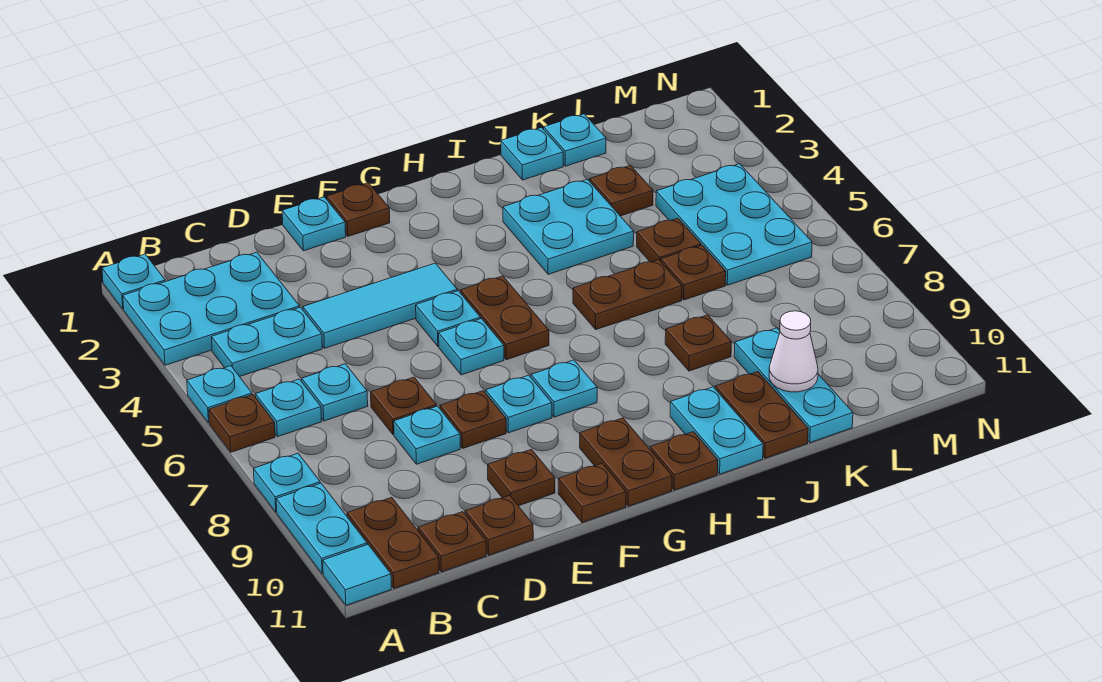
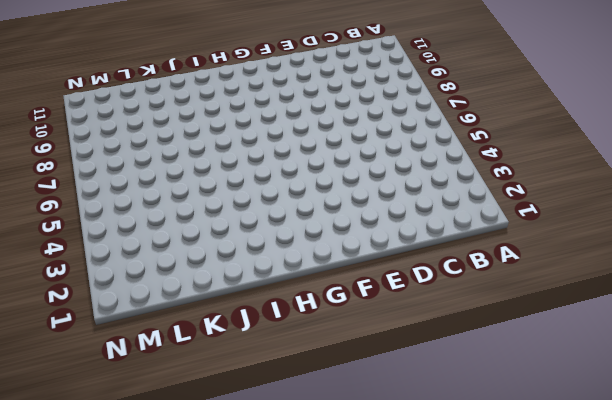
none -> cyan 1x1 plate [102,254,165,309]
none -> cyan 2x3 plate [123,252,300,365]
none -> cyan 1x1 plate [187,366,252,423]
none -> brown 1x1 plate [209,395,275,452]

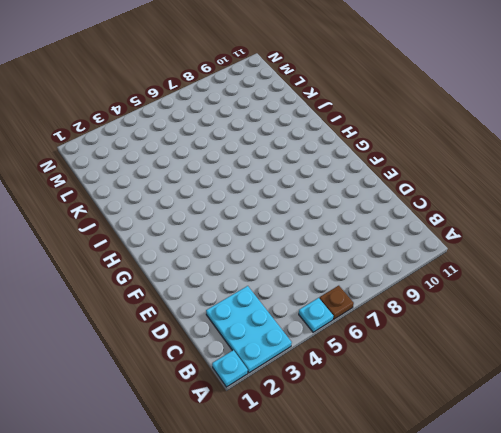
none -> cyan 1x1 plate [254,453,320,512]
none -> cyan 1x2 plate [276,483,367,574]
none -> cyan 1x1 tile [323,544,391,605]
none -> cyan 1x2 plate [211,307,322,377]

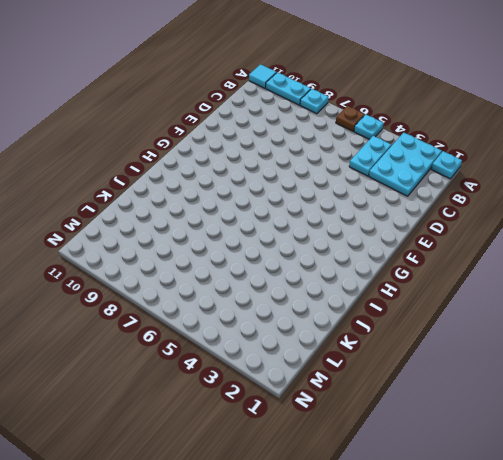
none -> cyan 1x1 plate [255,379,322,437]
none -> brown 1x2 plate [347,497,439,588]
none -> cyan 1x1 plate [302,364,368,421]
none -> brown 1x1 plate [418,512,486,572]

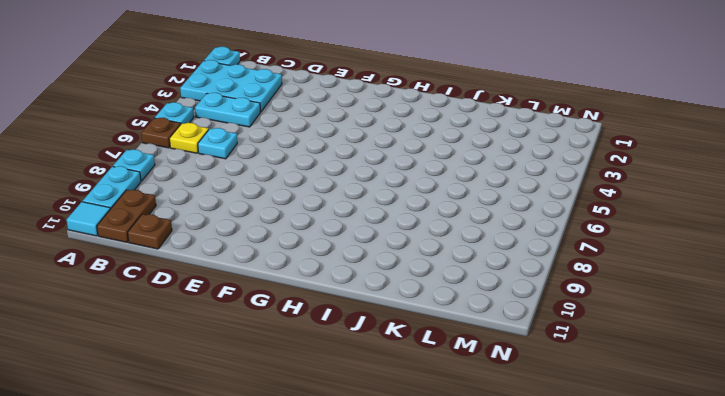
yellow 1x1 plate [169,123,209,153] -> cyan 1x1 plate [255,379,322,437]
none -> cyan 1x3 tile [303,263,457,348]
none -> brown 1x1 plate [371,377,437,435]
none -> cyan 1x1 plate [394,406,460,464]
none -> brown 1x1 plate [465,495,533,555]

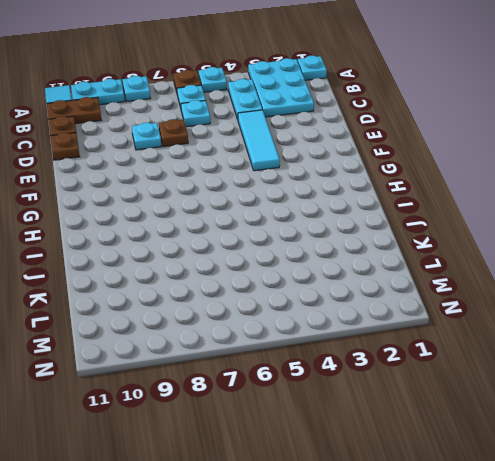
none -> cyan 1x1 plate [282,197,346,251]
none -> brown 1x1 plate [440,391,506,448]
none -> brown 1x1 plate [488,449,555,506]
none -> brown 1x1 plate [327,183,390,236]

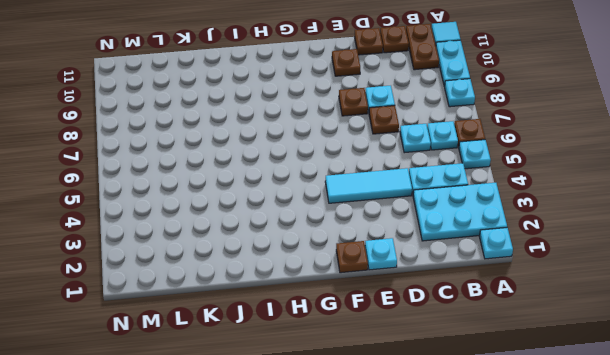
none -> cyan 1x1 plate [416,291,480,346]
none -> cyan 1x1 plate [439,319,504,375]
none -> cyan 1x1 plate [486,375,552,433]
none -> brown 1x1 plate [558,463,626,523]

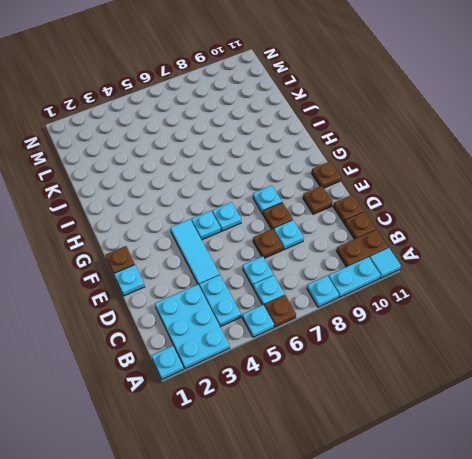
none -> brown 1x2 plate [461,276,549,360]
none -> cyan 1x1 plate [531,360,597,417]
none -> brown 1x2 plate [580,418,672,506]
none -> brown 1x1 plate [650,432,718,490]

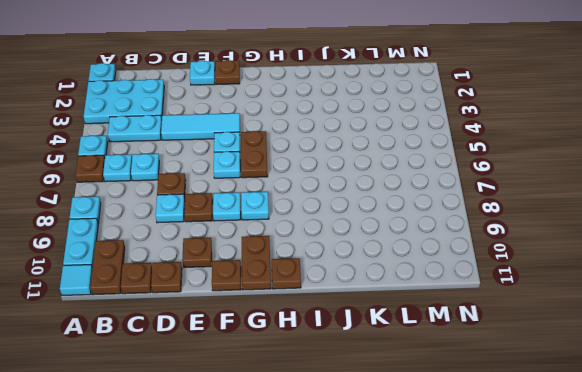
none -> cyan 2x2 plate [503,179,634,274]
none -> brown 1x2 plate [573,260,682,329]
none -> cyan 1x2 plate [670,387,763,474]
none -> cyan 1x1 plate [501,128,563,180]

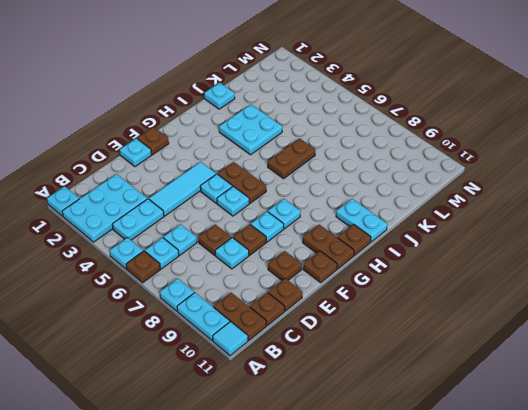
none -> brown 1x1 plate [665,315,731,371]
none -> brown 1x2 plate [715,372,808,458]
none -> cyan 1x1 plate [544,114,606,166]
none -> brown 1x1 plate [590,165,653,216]

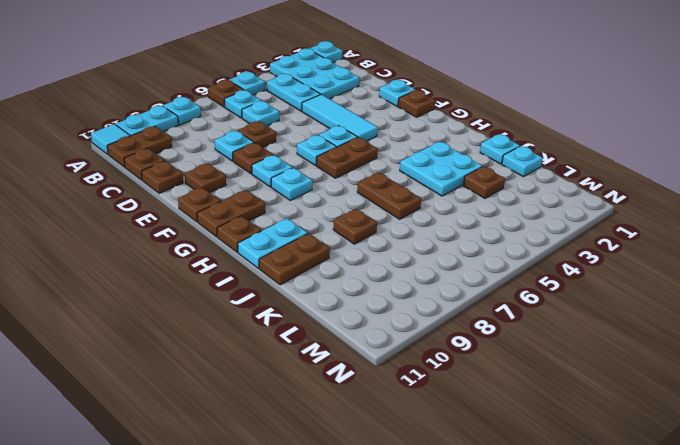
none -> brown 1x1 plate [637,218,701,262]
none -> brown 1x1 plate [661,245,726,300]
none -> cyan 1x3 plate [734,328,853,443]
none -> cyan 2x3 plate [656,164,812,285]

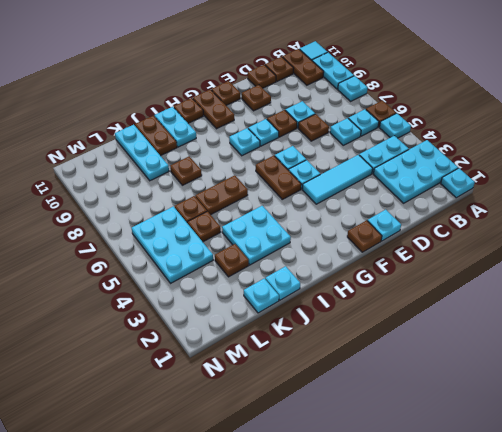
none -> white 1x1 cone [769,311,818,392]

